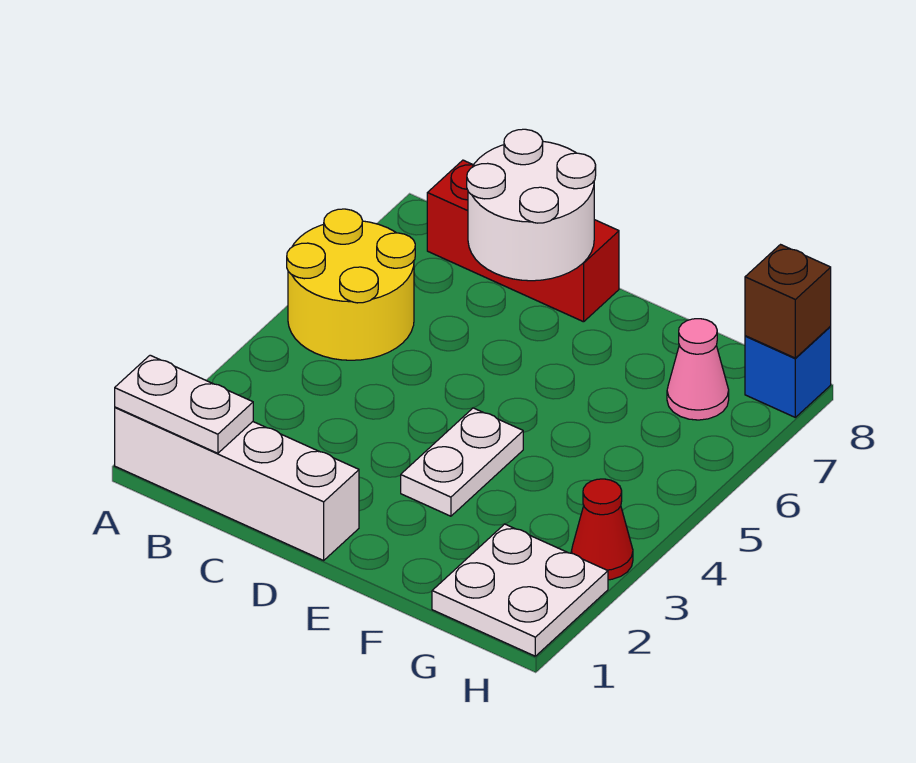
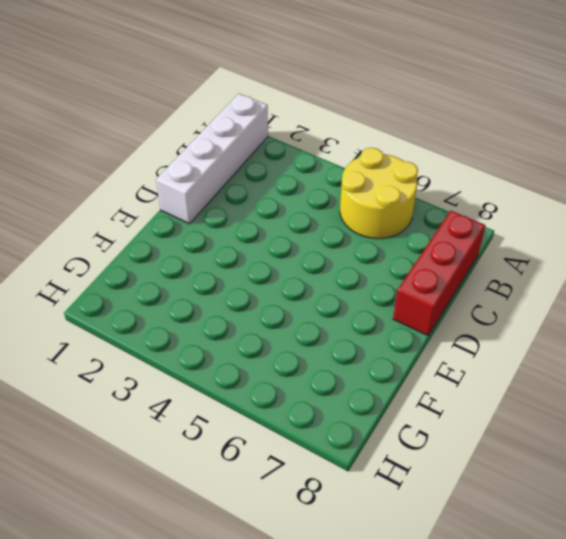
none -> white 1x2 plate [401,408,523,516]
none -> white 2x2 plate [432,524,608,656]

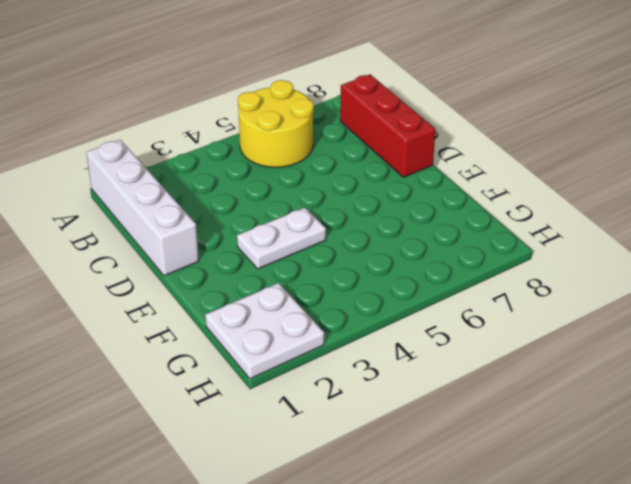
none -> pink 1x1 cone [667,319,729,420]
none -> red 1x1 cone [571,479,633,580]

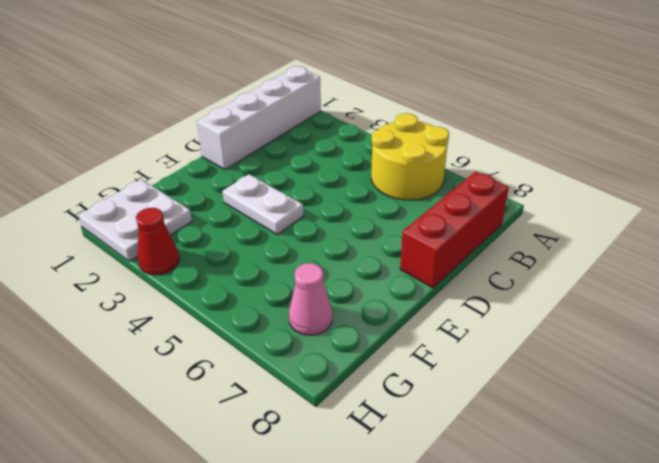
none -> blue 1x1 brick [745,327,831,417]
none -> white 1x2 plate [115,355,253,453]

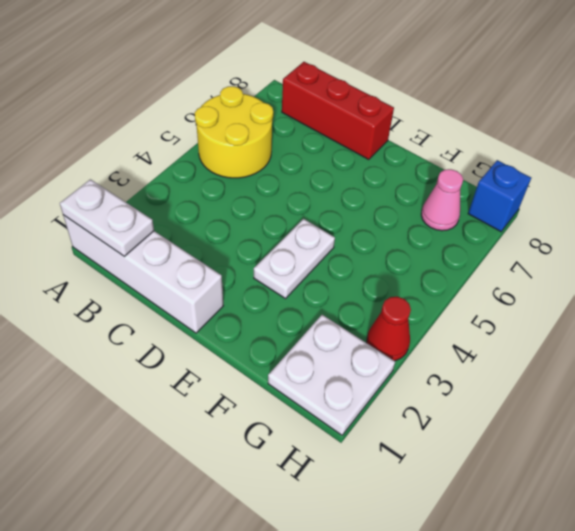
none -> white 2x2 round brick [467,129,596,281]
none -> brown 1x1 brick [745,245,831,358]

